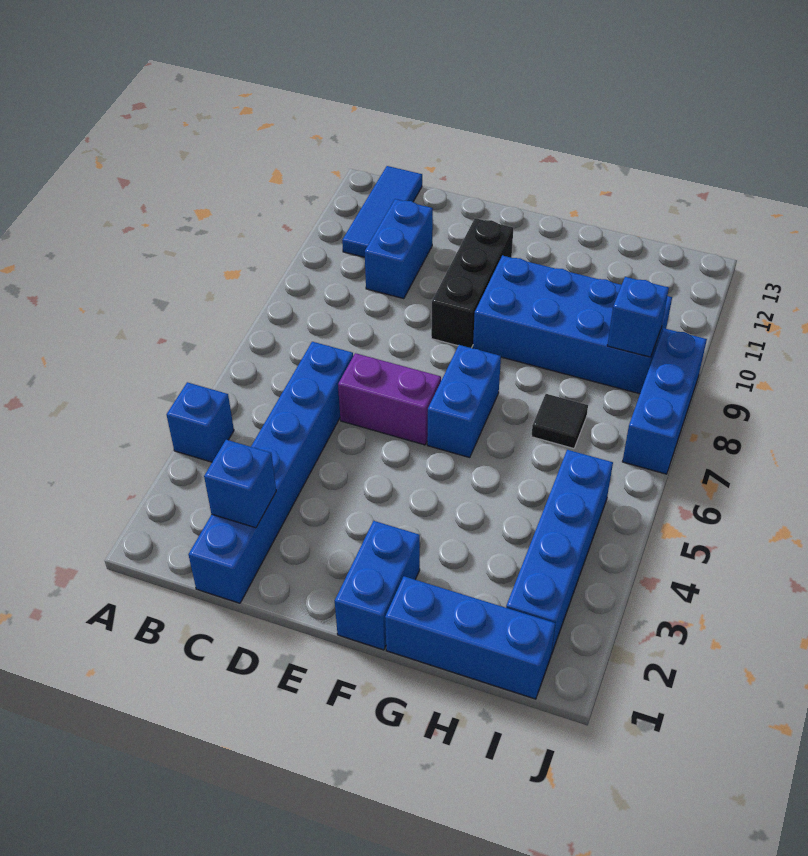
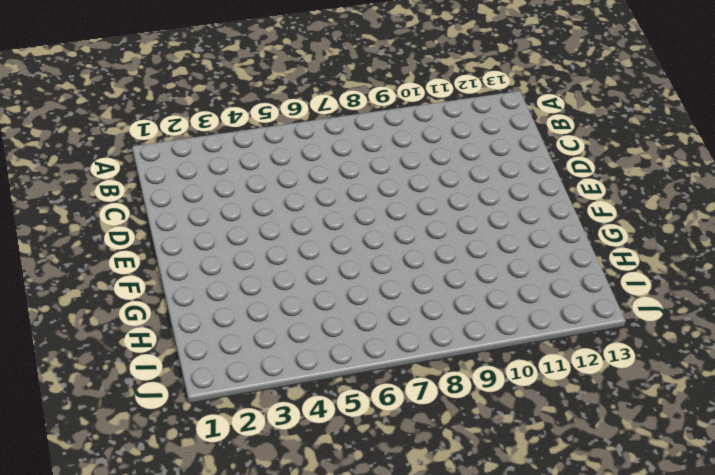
none -> blue 1x1 brick [167,382,234,462]
none -> blue 1x3 tile [342,166,422,257]
none -> blue 1x6 brick [188,342,353,603]

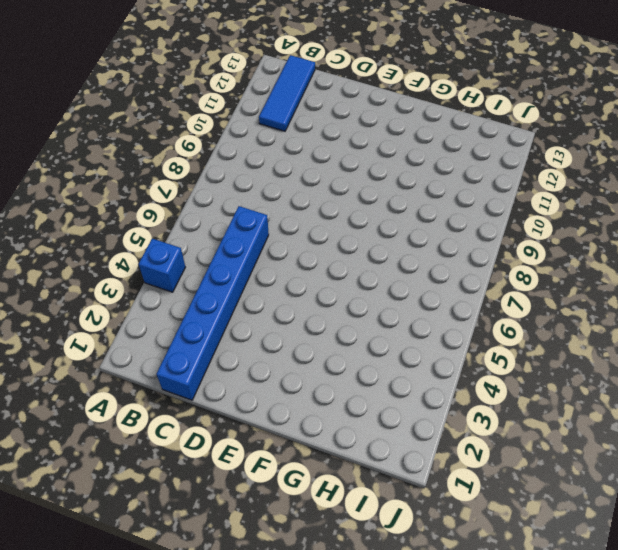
none -> blue 1x2 brick [365,199,433,299]
none -> purple 1x2 brick [338,353,441,445]
none -> black 1x3 brick [431,218,514,348]

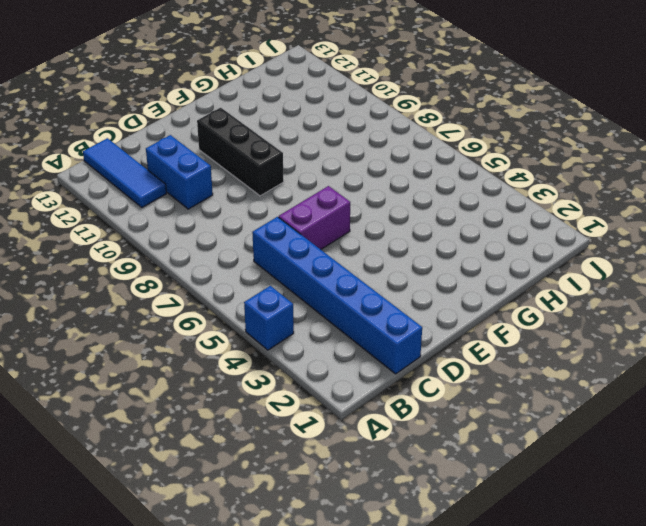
none -> blue 1x2 brick [335,521,420,650]
none -> blue 1x2 brick [427,345,501,458]
none -> blue 2x4 brick [473,255,672,394]

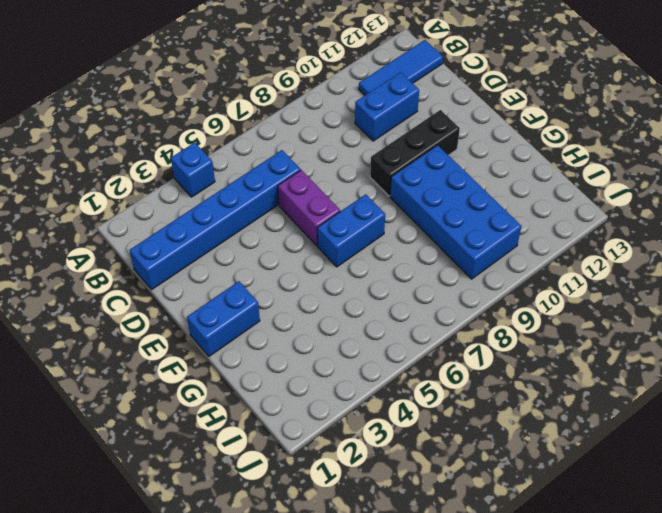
none -> blue 1x3 brick [385,576,555,699]
none -> black 1x1 tile [531,394,588,448]
none -> blue 1x4 brick [506,450,613,655]

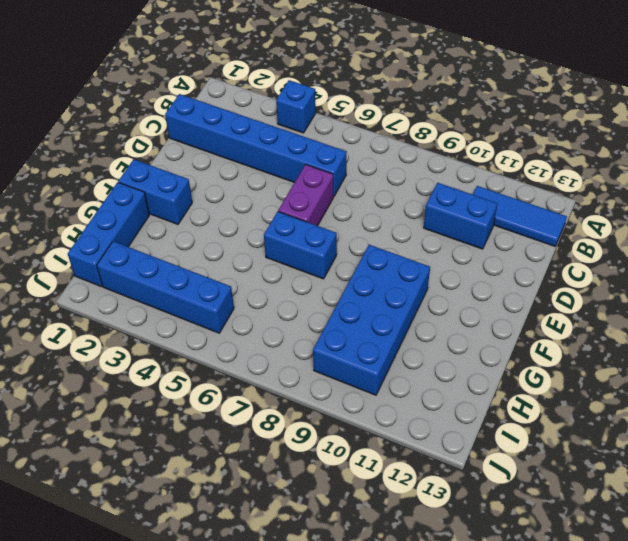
none -> black 1x3 brick [431,218,514,348]
none -> black 1x1 tile [531,394,588,448]
none -> blue 1x3 brick [622,328,707,474]

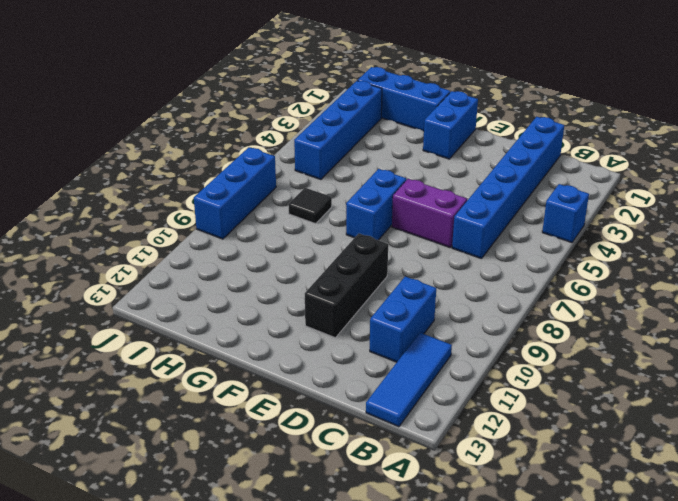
none -> blue 2x4 brick [473,255,672,394]
none -> blue 1x1 brick [204,440,276,528]
none -> blue 1x1 brick [607,277,669,357]

